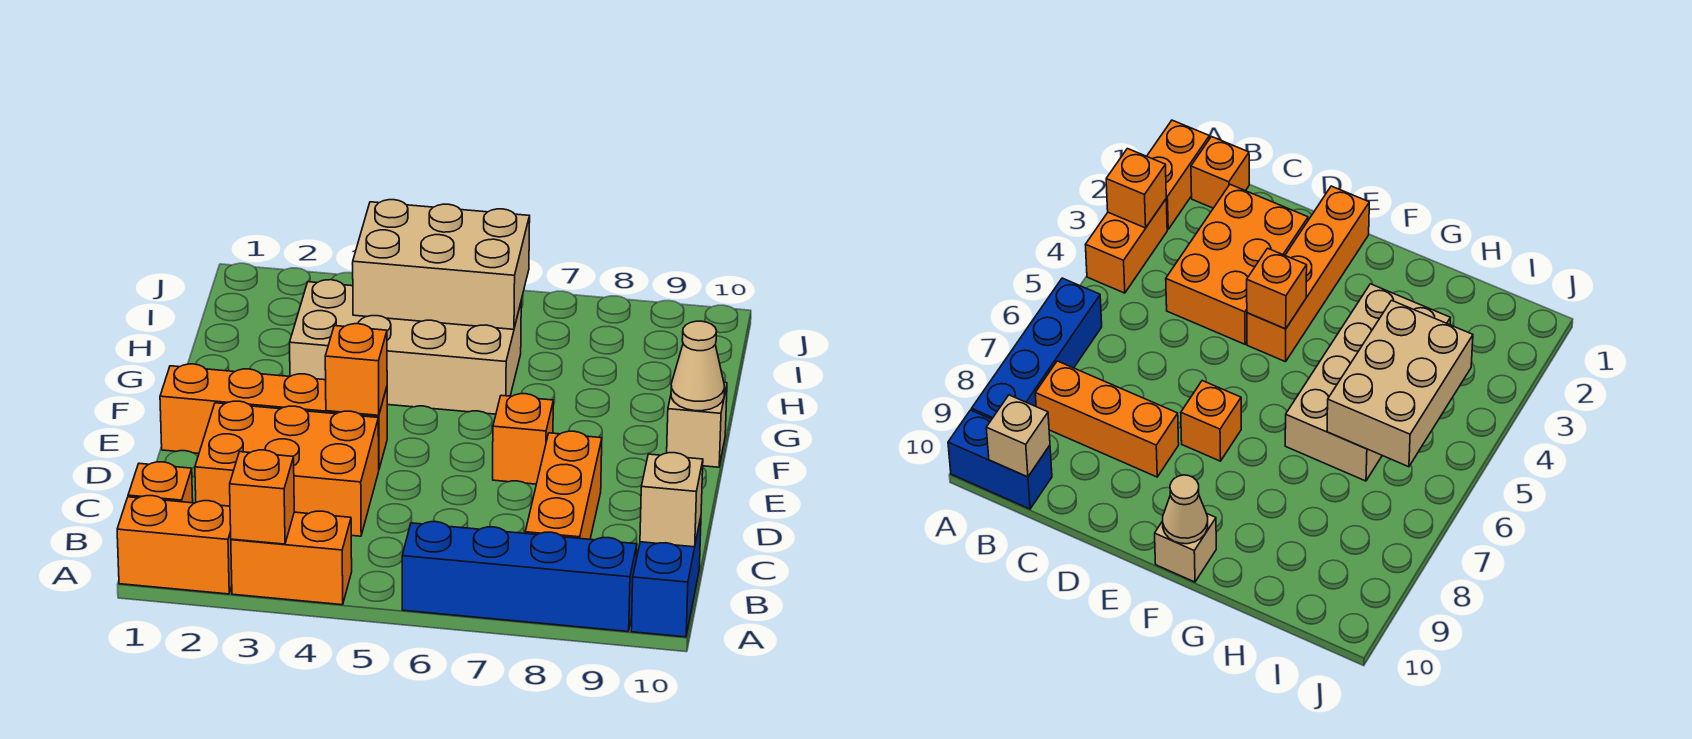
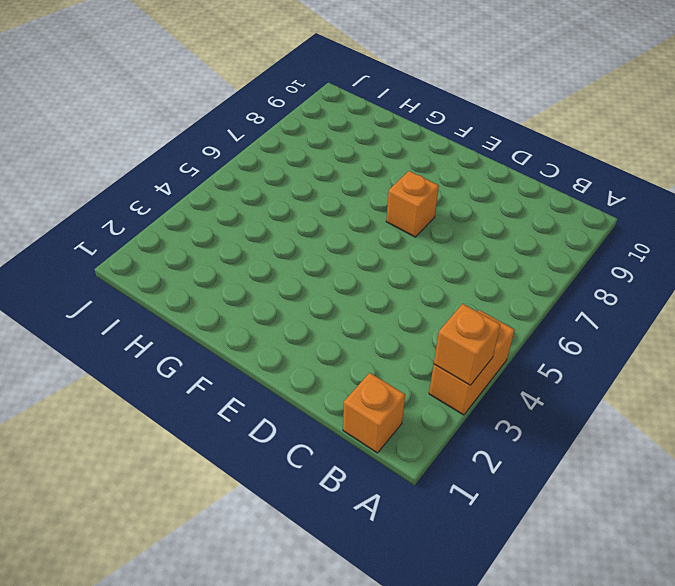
none -> orange 1x2 brick [117,496,232,594]
none -> blue 1x4 brick [402,522,637,632]
none -> blue 1x2 brick [631,518,701,637]

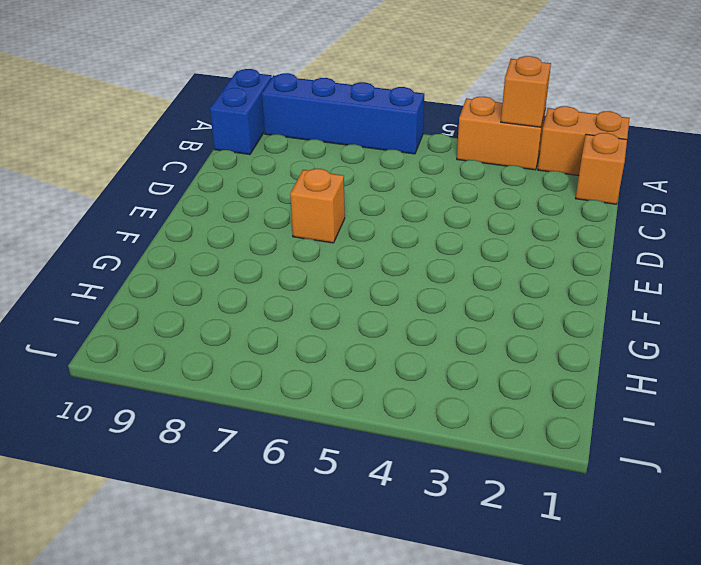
none -> orange 1x3 brick [525,431,602,539]
none -> orange 2x3 brick [195,401,379,536]
none -> orange 1x4 brick [160,364,387,468]

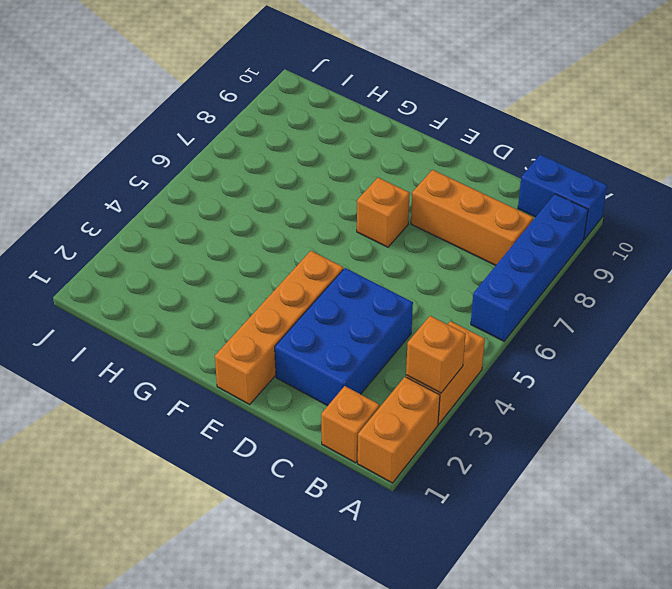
blue 2x3 brick [275,268,413,406] -> orange 2x3 brick [195,401,379,536]
none -> tan 1x1 brick [667,383,727,467]
none -> tan 2x4 brick [290,280,521,414]
none -> tan 1x1 brick [640,453,703,547]

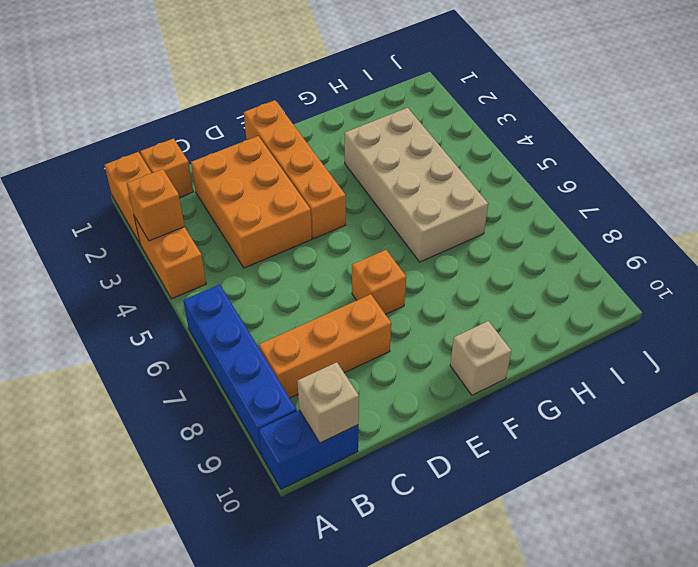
none -> orange 1x1 brick [325,324,387,415]
none -> tan 1x1 cone [671,321,724,411]
none -> tan 2x3 brick [353,200,530,329]

